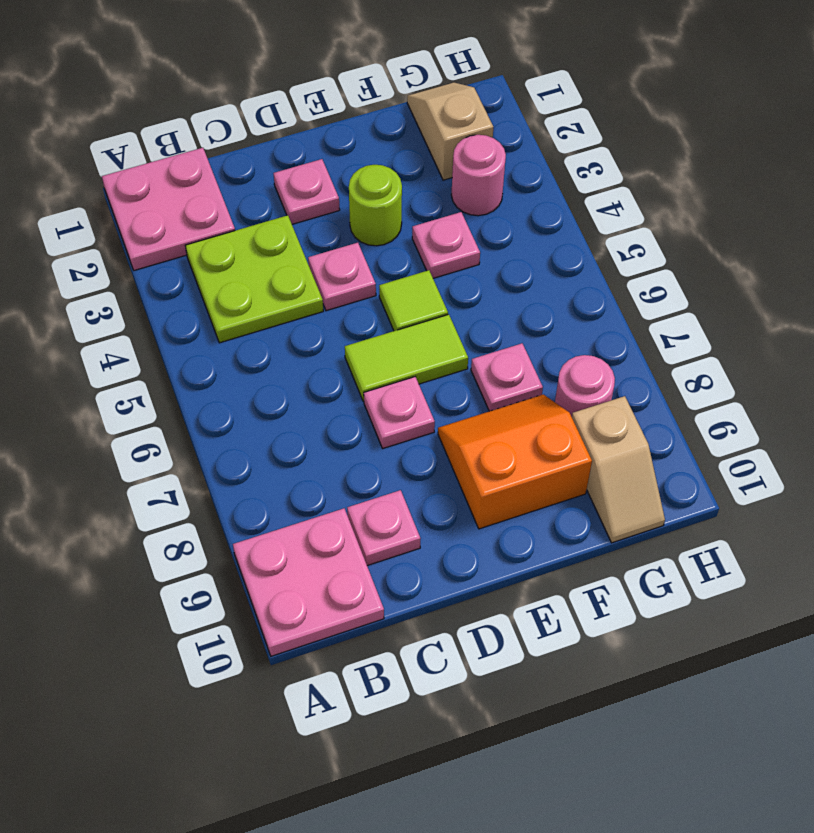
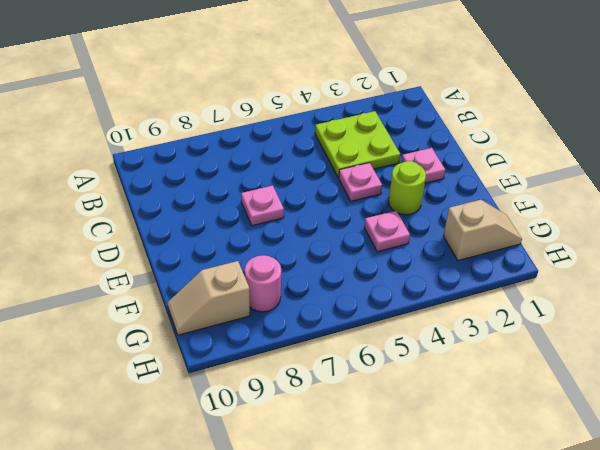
none -> pink 2x2 plate [102,148,235,270]
none -> pink 2x2 plate [233,508,384,656]
none -> pink 1x1 plate [347,490,421,566]

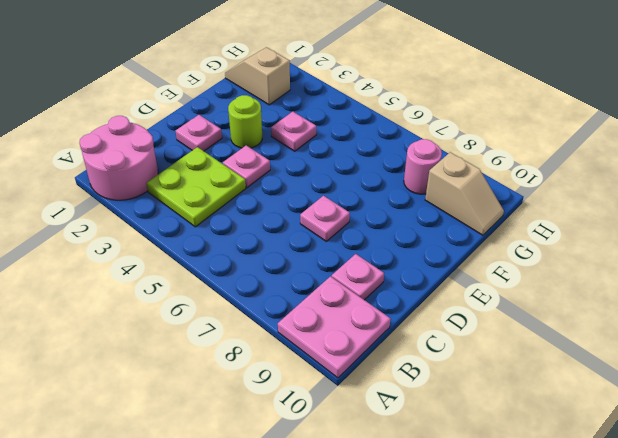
pink 2x2 round brick [79,116,158,200] -> pink 2x2 plate [102,148,235,270]
none -> lime 1x2 tile [345,314,468,401]
none -> lime 1x1 tile [379,270,448,331]
none -> orange 2x2 slope [438,394,592,529]

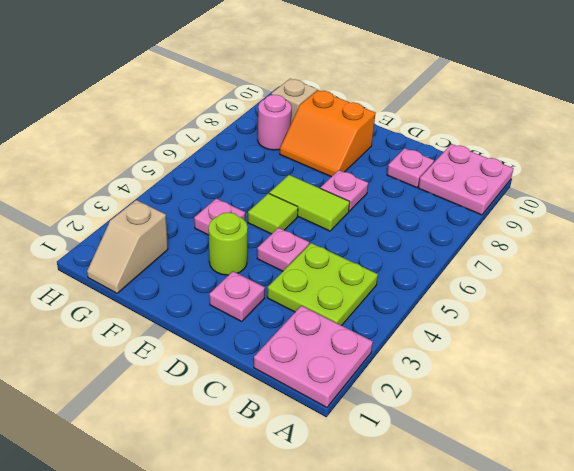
none -> pink 1x1 plate [471,343,543,411]
none -> pink 1x1 round brick [451,135,506,216]

